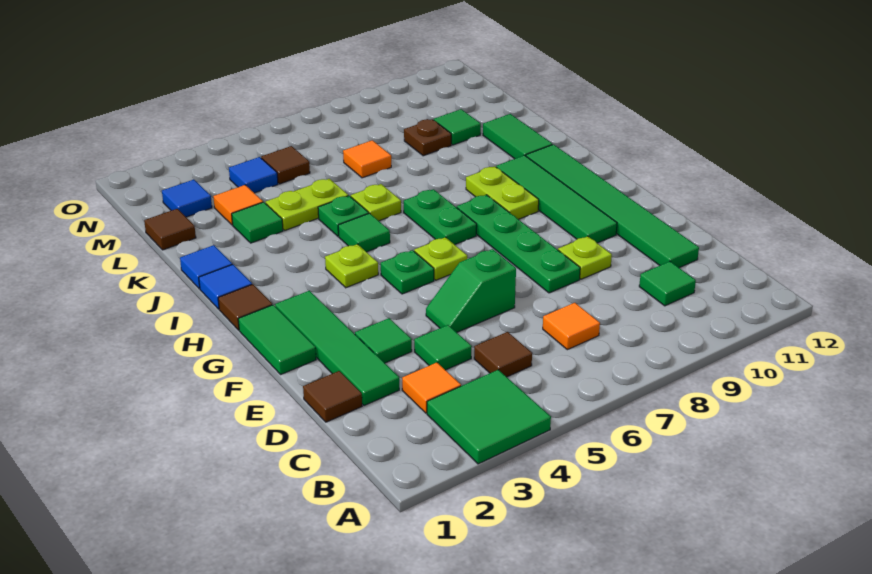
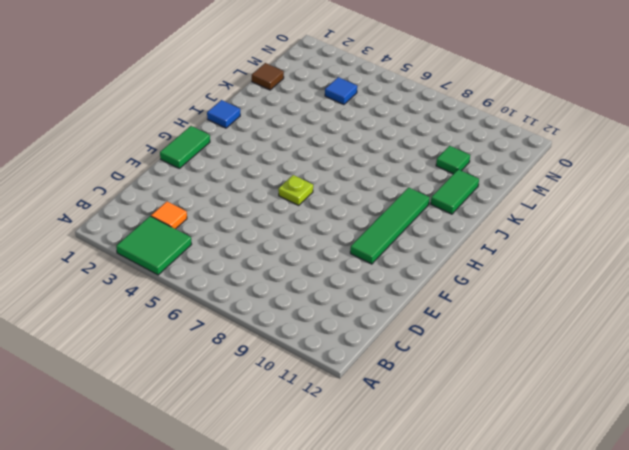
none -> brown 1x1 tile [474,332,532,377]
none -> orange 1x1 tile [543,303,600,350]
none -> green 1x1 tile [639,261,696,306]
none -> brown 1x1 tile [303,371,362,422]

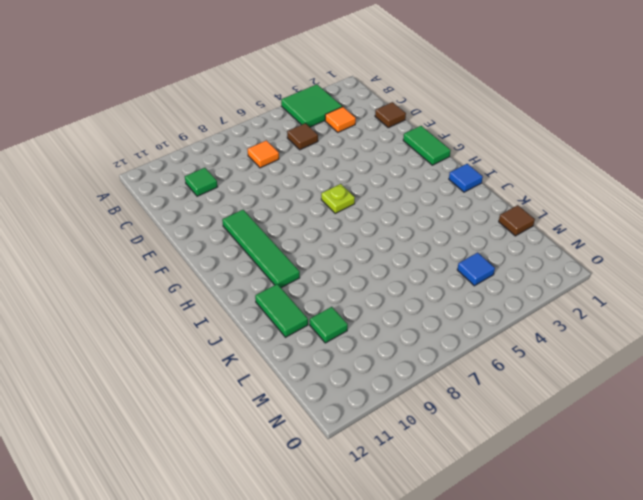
none -> green 1x4 tile [275,291,399,406]
none -> green 1x1 tile [414,325,472,370]
none -> green 1x6 tile [526,144,699,268]
none -> green 1x1 tile [355,318,412,363]

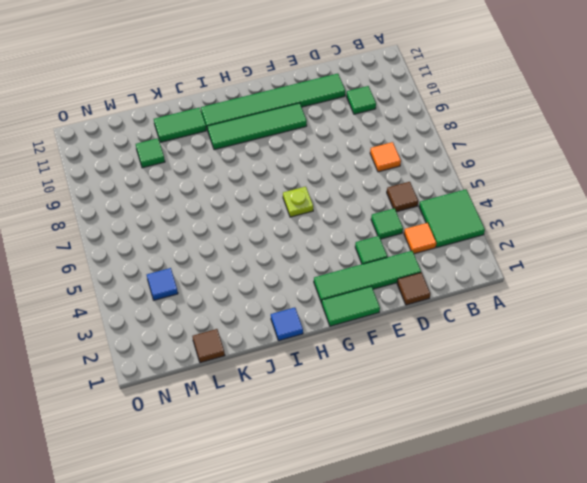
none -> green 1x2 slope [426,249,516,332]
none -> green 1x4 plate [457,195,580,293]
none -> lime 1x1 plate [558,236,612,279]
none -> green 1x1 plate [381,250,434,294]

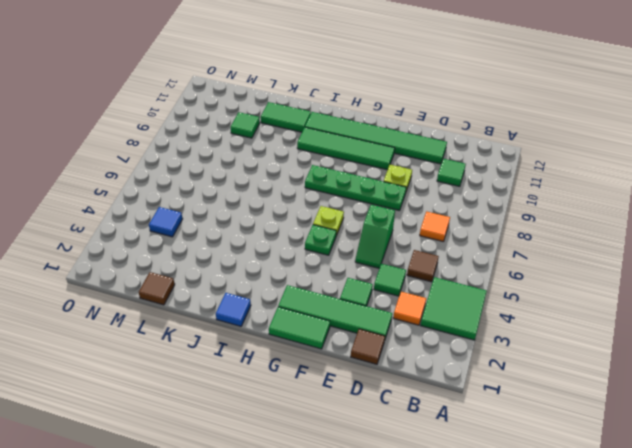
none -> brown 1x1 tile [218,284,272,330]
none -> lime 1x1 plate [325,244,378,288]
none -> green 1x2 plate [404,189,477,245]
none -> lime 1x2 plate [466,166,539,219]

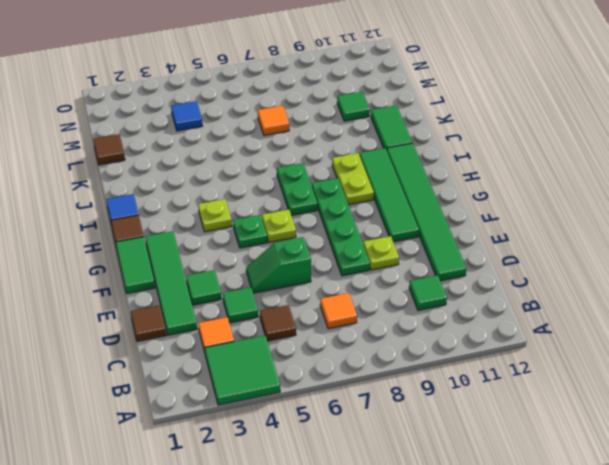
none -> green 1x1 tile [338,213,390,252]
none -> blue 1x1 tile [180,245,232,289]
none -> green 1x1 plate [318,196,369,236]
none -> lime 1x1 plate [351,184,401,221]

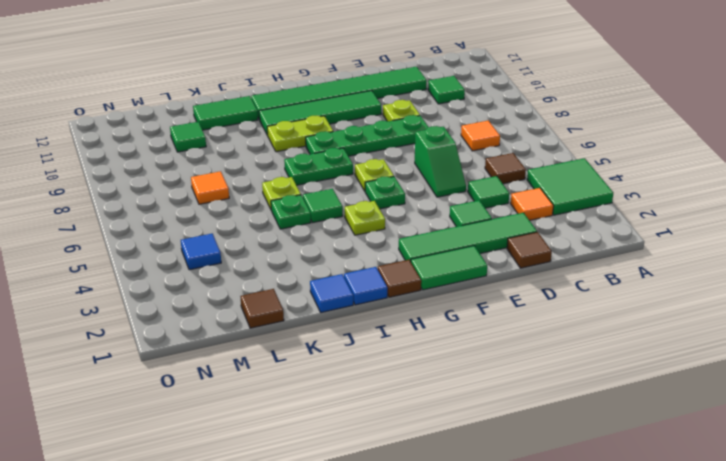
none -> green 1x1 tile [232,202,283,243]
none -> lime 1x2 plate [266,179,348,230]
none -> orange 1x1 tile [213,185,263,225]
none -> brown 1x1 plate [404,119,451,156]

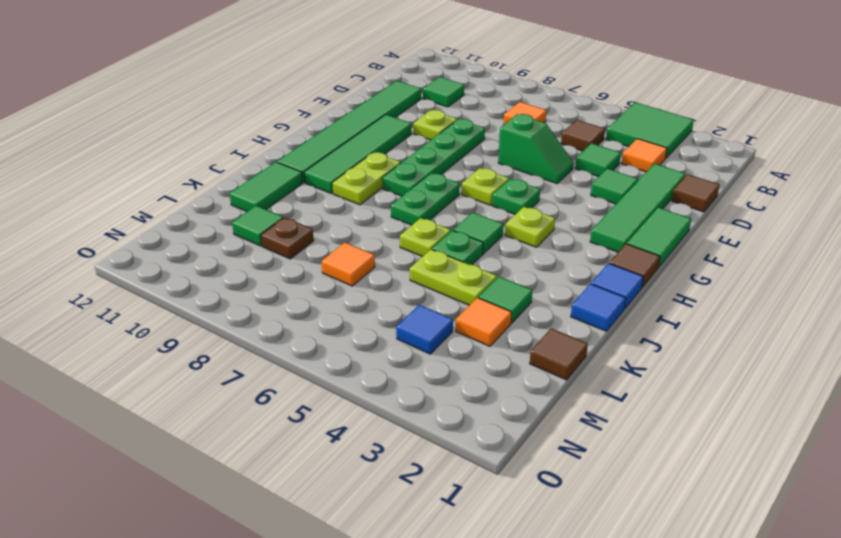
none -> blue 1x1 tile [162,179,212,217]
none -> brown 1x1 tile [261,146,310,184]

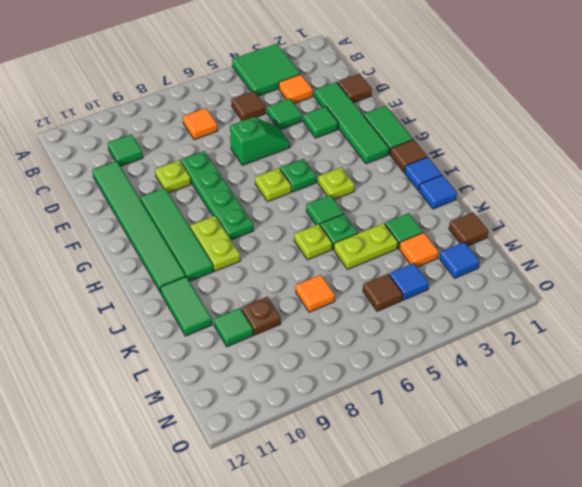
none -> green 1x2 plate [404,189,477,245]

